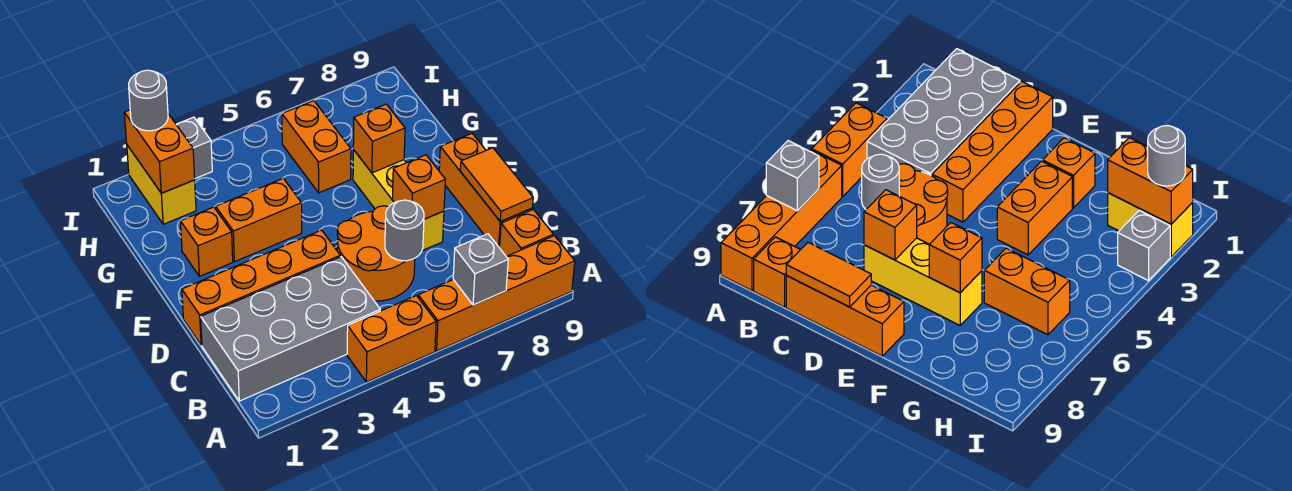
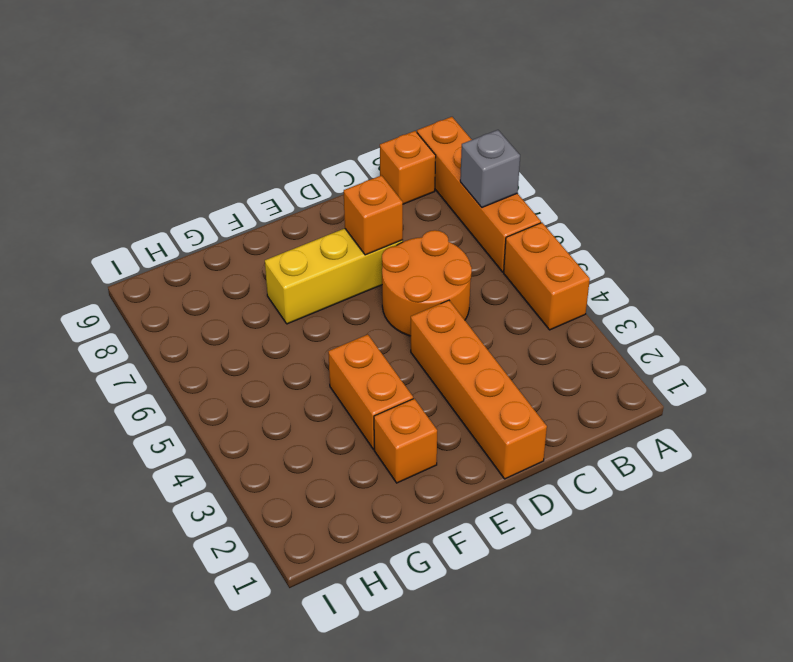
none -> grey 2x4 brick [201,257,380,401]
none -> orange 1x3 brick [439,133,532,248]
none -> orange 1x2 brick [282,101,351,193]

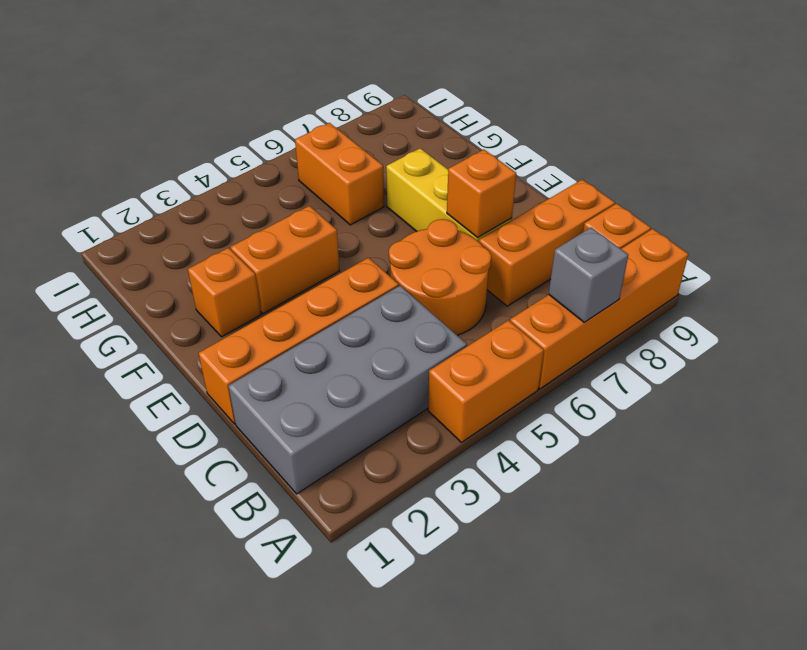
orange 1x3 brick [479,179,615,306] -> orange 1x3 brick turned to [439,133,532,248]
none -> yellow 1x2 brick [127,145,196,224]
none -> grey 1x1 brick [176,117,212,179]
none -> grey 1x1 round brick [385,200,424,261]

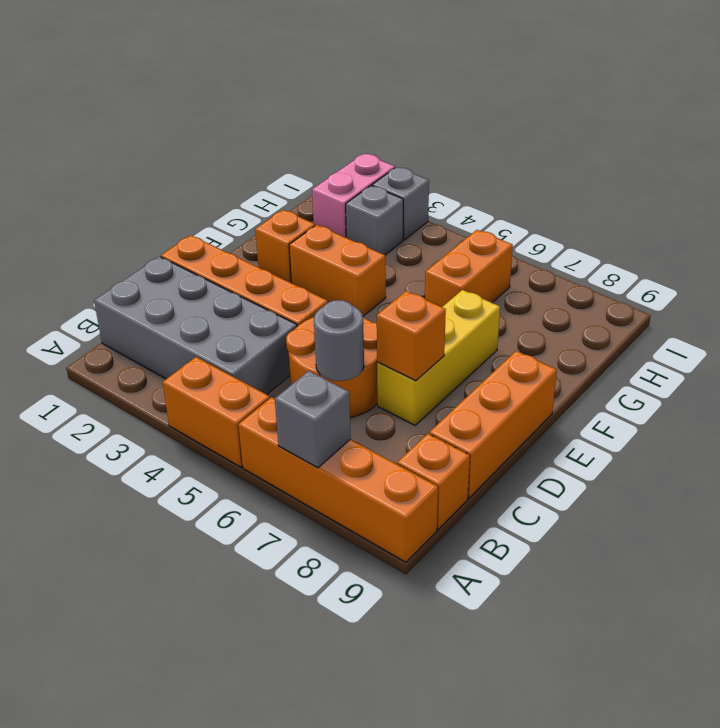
pink 1x2 brick [312,154,395,238] -> yellow 1x2 brick [127,145,196,224]
grey 1x1 brick [346,186,403,255] -> none
none -> orange 1x2 tile [460,148,533,222]
none -> orange 1x1 brick [353,104,405,173]
none -> orange 1x2 brick [124,110,195,193]

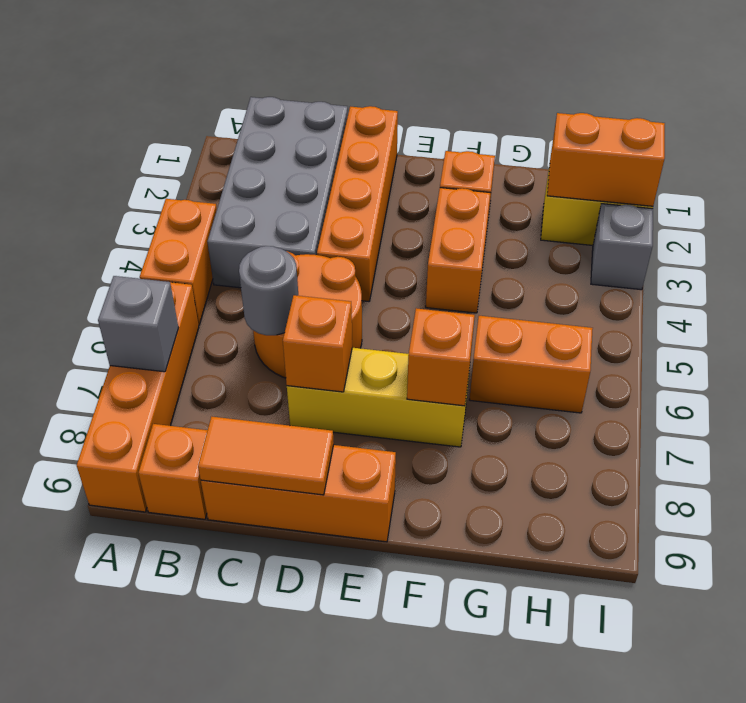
none -> grey 1x1 round brick [129,70,168,131]

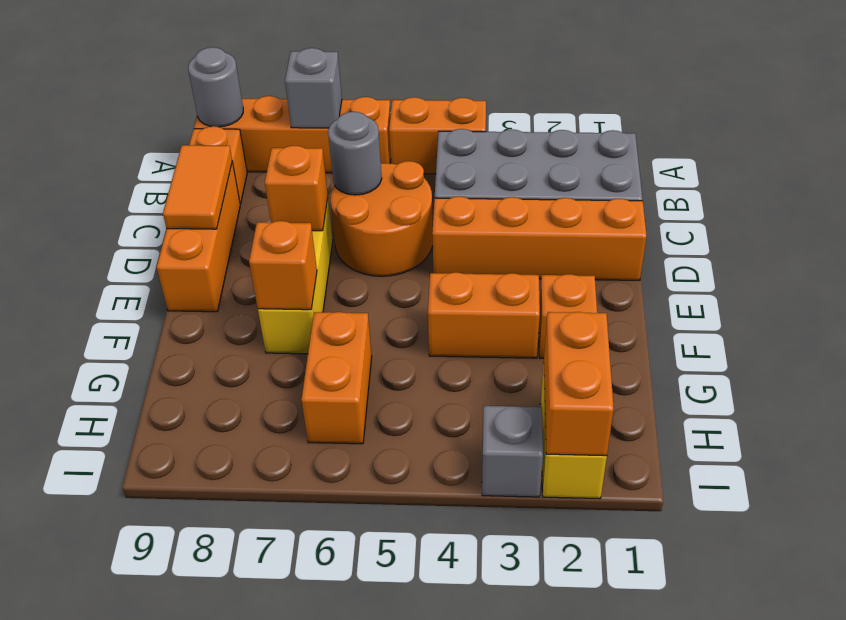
grey 1x1 round brick [188,47,243,127] -> grey 1x1 round brick moved to [129,70,168,131]

